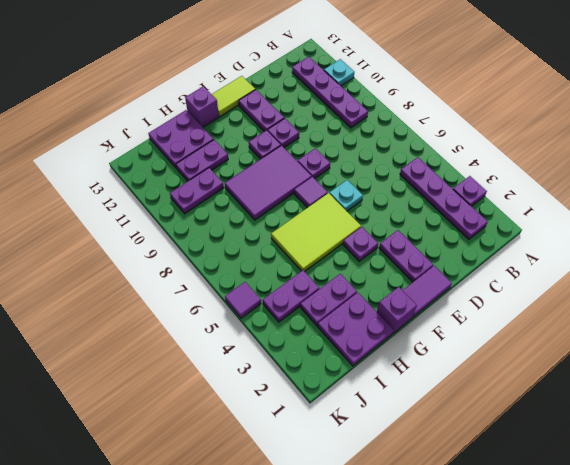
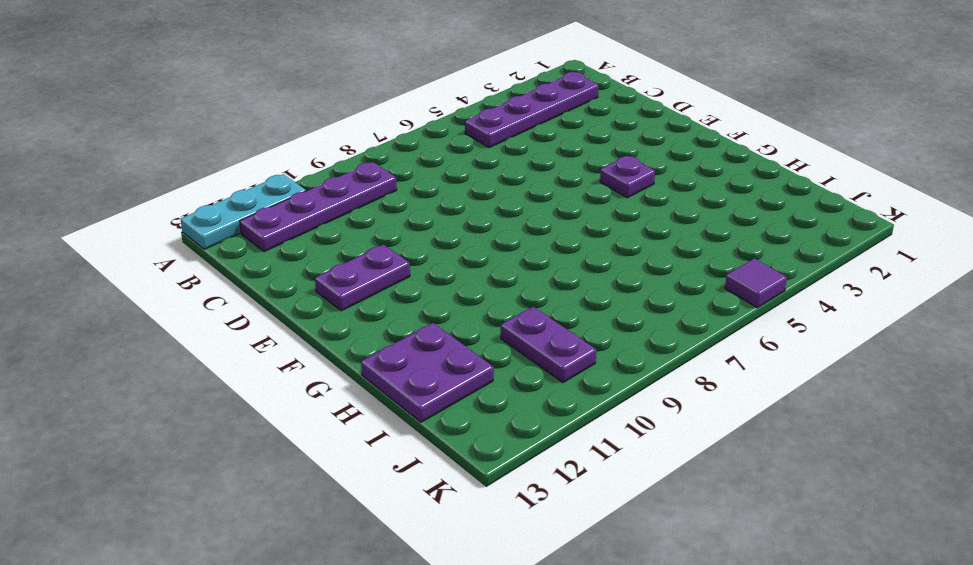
cyan 1x3 plate [181,174,306,249] -> cyan 1x1 plate [324,59,354,86]
none -> purple 1x1 plate [453,176,487,206]
none -> purple 1x2 tile [403,266,452,317]
none -> purple 1x2 plate [379,230,433,282]

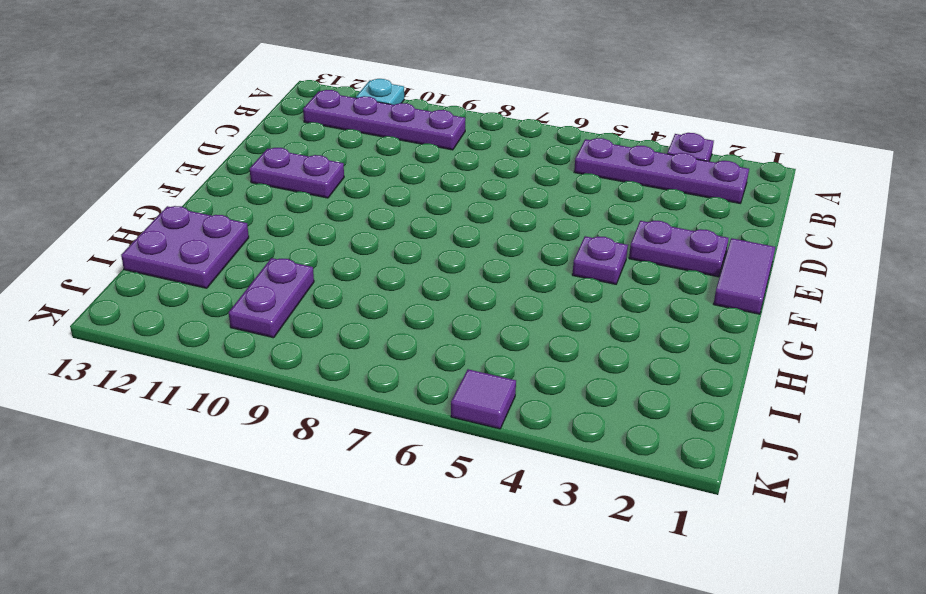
none -> cyan 1x1 plate [329,180,363,211]
none -> purple 1x1 plate [298,148,330,179]
none -> purple 1x1 plate [267,118,299,147]

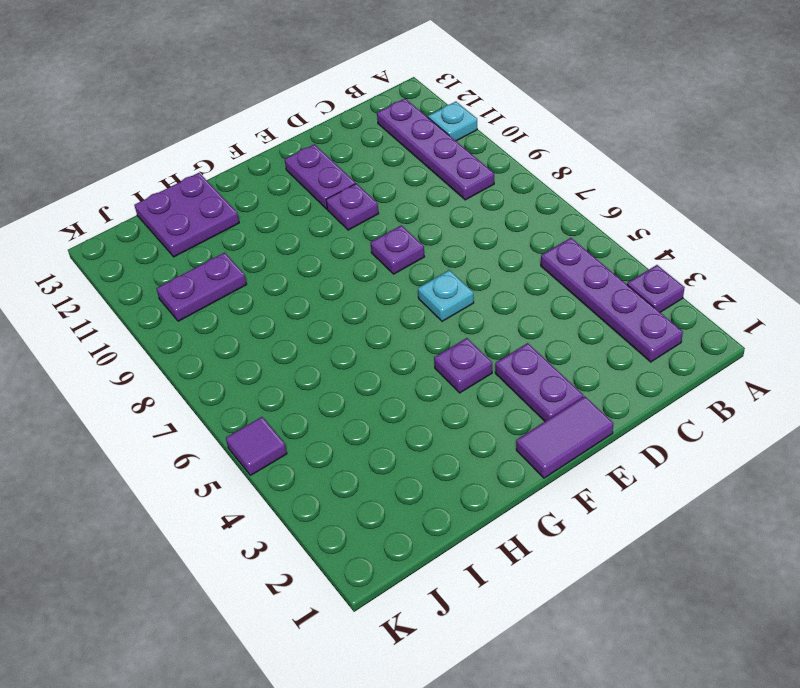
none -> lime 1x2 tile [212,76,255,117]
none -> lime 2x3 tile [271,193,361,272]
none -> purple 1x1 tile [294,177,328,208]

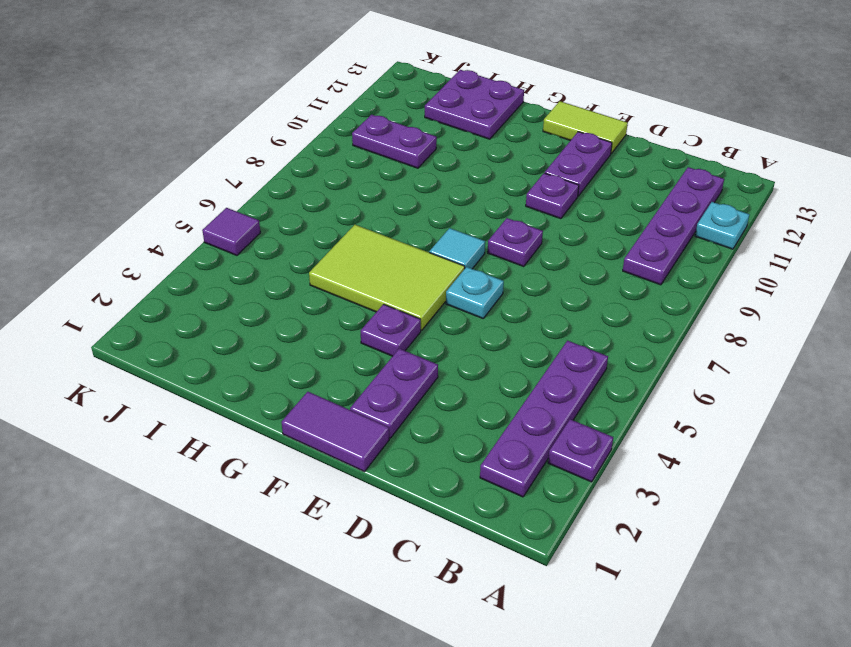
cyan 1x1 tile [429,228,485,269] -> purple 1x1 tile [294,177,328,208]
none -> purple 2x3 tile [225,145,312,220]
none -> purple 1x1 plate [249,130,281,159]
none -> purple 1x1 brick [377,287,417,333]

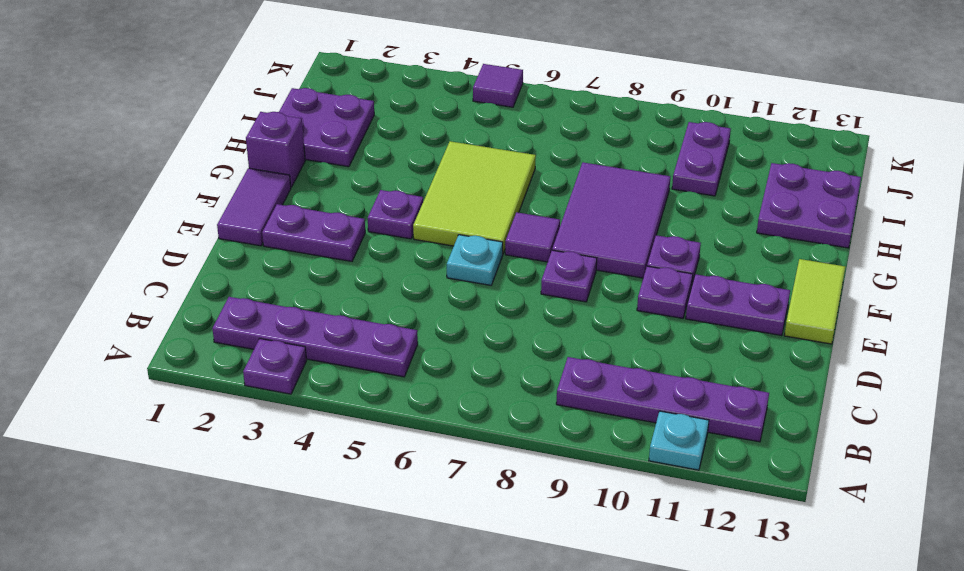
none -> purple 1x1 brick [185,86,219,127]
none -> purple 1x2 plate [300,274,357,326]
none -> purple 1x2 plate [176,140,228,181]

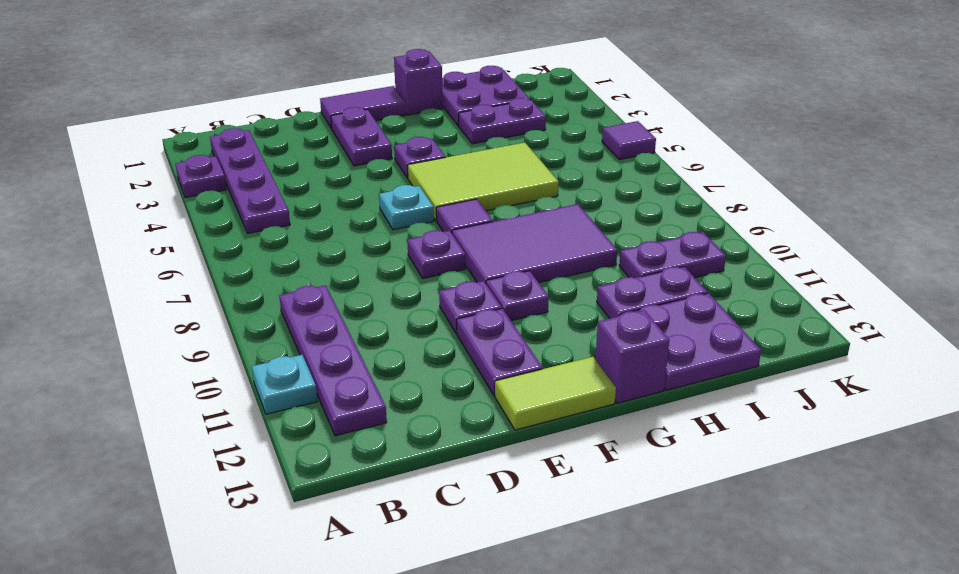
none -> purple 1x2 plate [263,270,319,322]

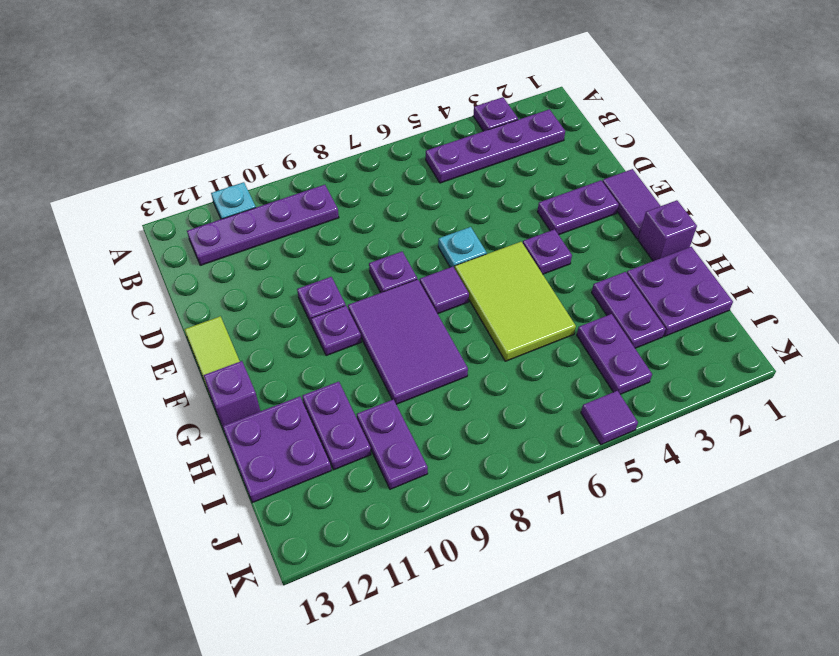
none -> purple 1x2 plate [239,90,284,131]

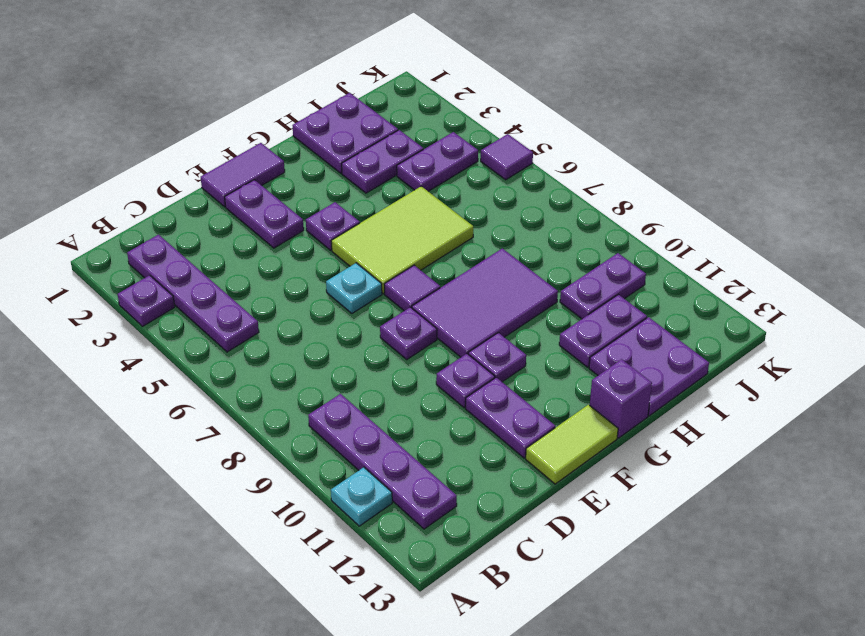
none -> purple 1x1 brick [377,287,417,333]

